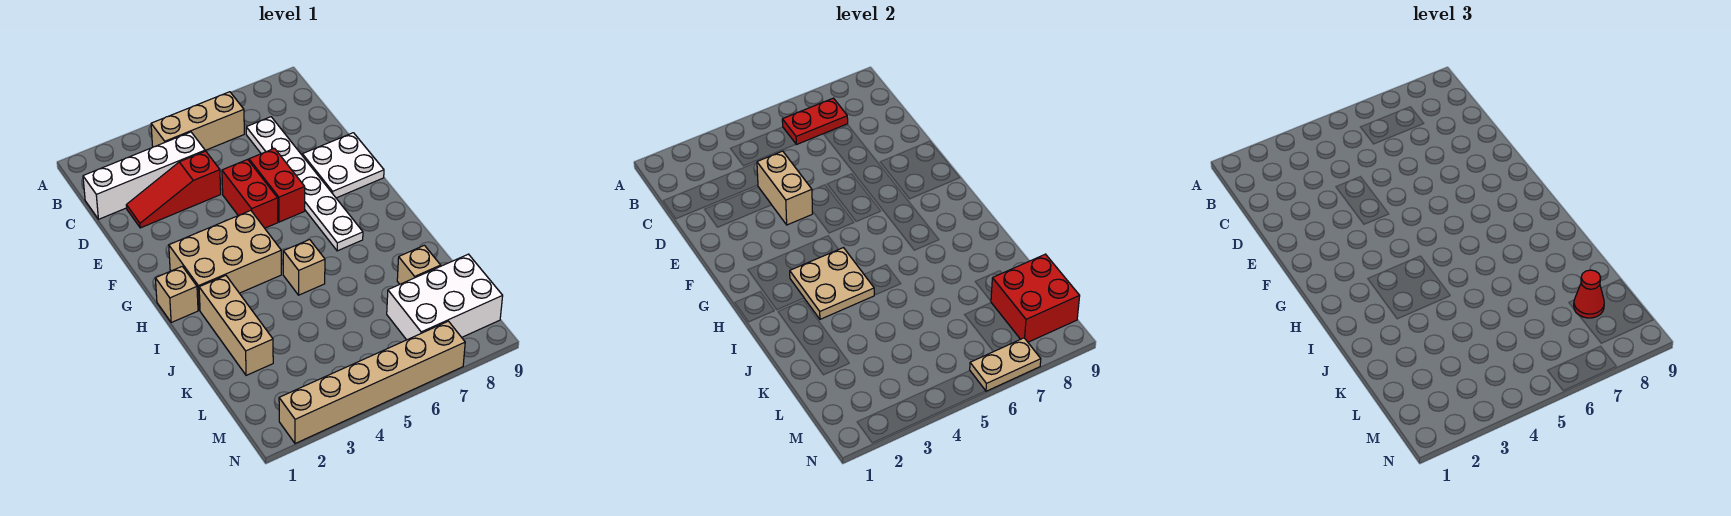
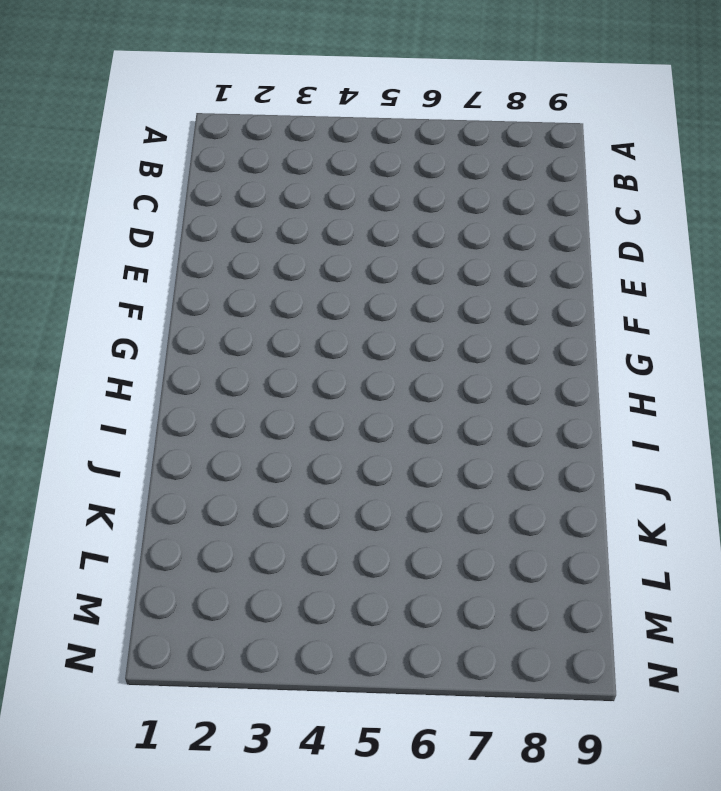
none -> tan 1x3 brick [151,92,244,150]
none -> white 1x4 brick [83,132,205,219]
none -> white 1x6 plate [246,117,363,251]

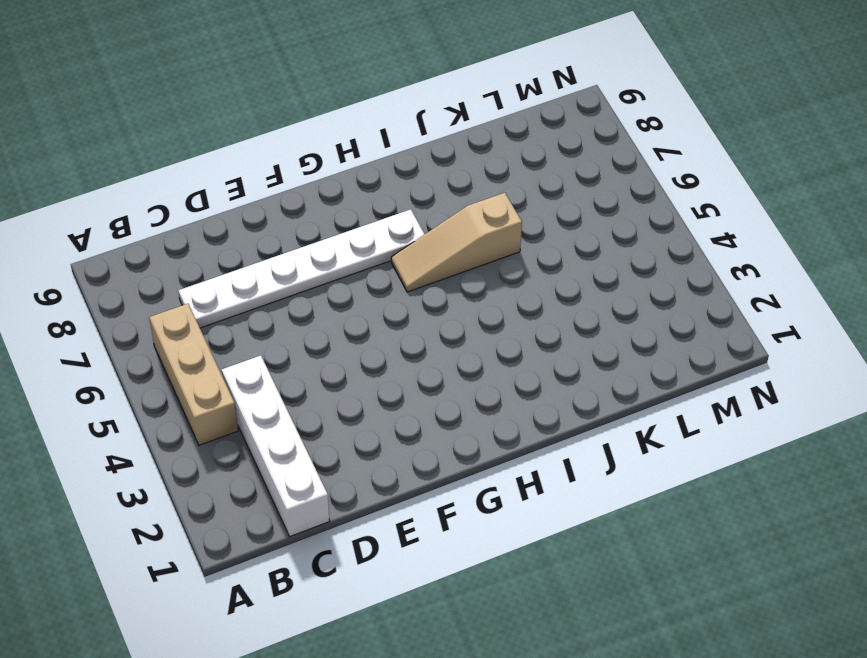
tan 1x3 slope [391,193,522,292] -> none
none -> red 1x3 slope [126,151,221,228]
none -> red 1x2 brick [222,159,278,228]
none -> red 1x2 brick [249,148,305,222]

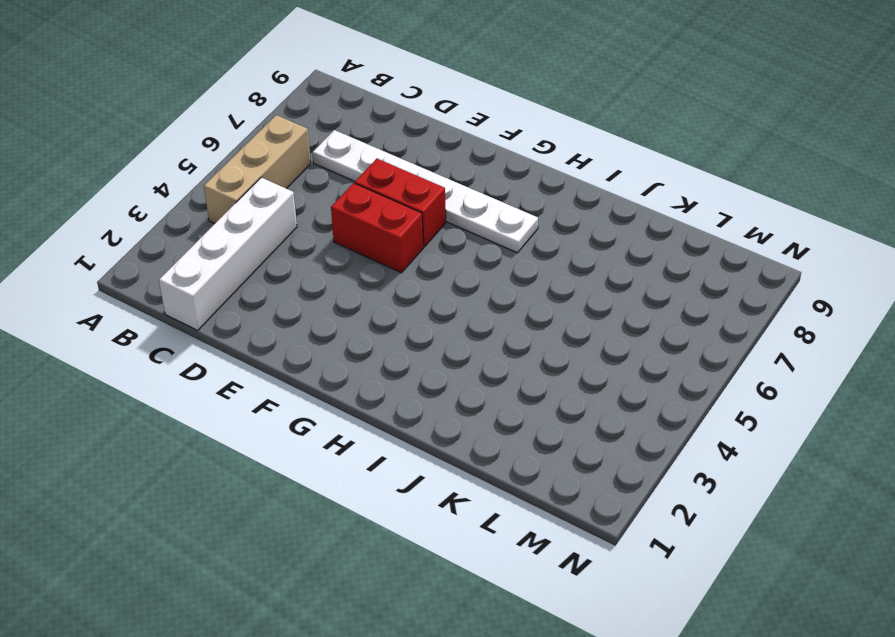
none -> red 1x3 slope [126,151,221,228]
none -> white 2x2 plate [302,133,384,198]
none -> tan 2x3 brick [169,210,281,310]

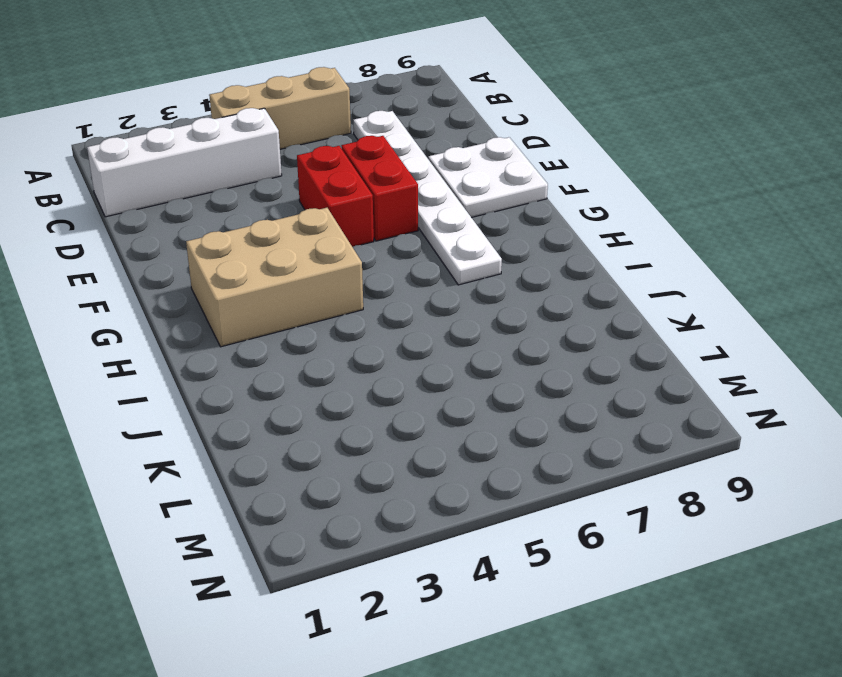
none -> red 1x3 slope [126,151,221,228]
none -> tan 1x1 brick [155,266,198,322]
none -> tan 1x3 brick [199,276,273,375]

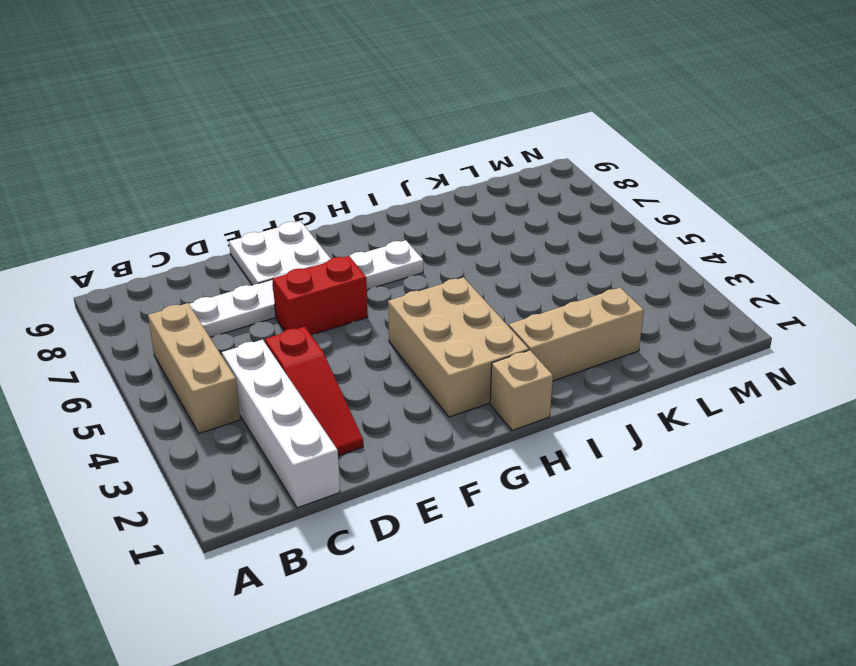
none -> red 1x2 brick [222,159,278,228]
none -> tan 1x1 brick [283,240,325,295]
none -> tan 1x1 brick [397,245,441,284]

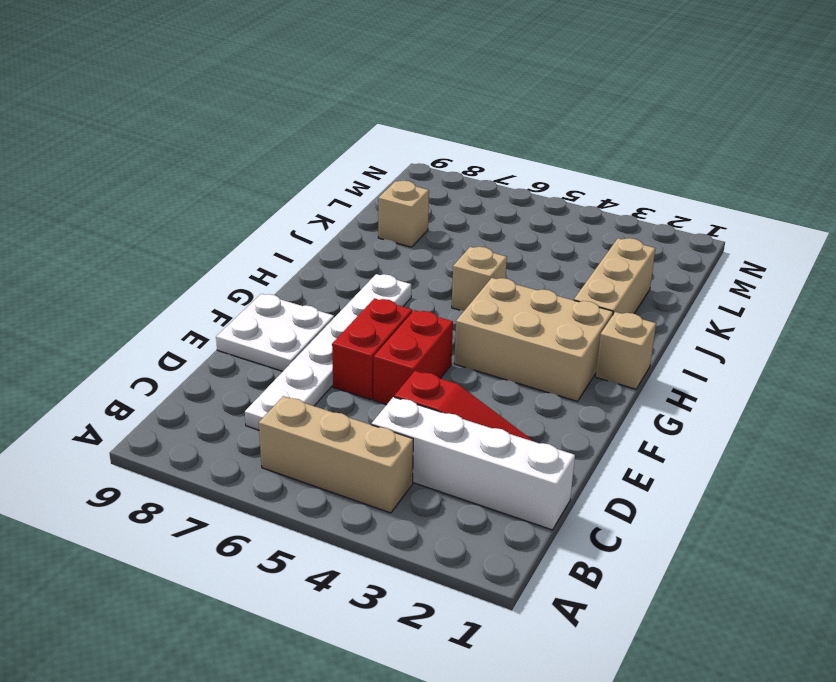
none -> white 2x3 brick [387,254,503,340]
none -> tan 1x6 brick [279,321,465,444]
none -> red 1x2 plate [782,98,848,145]

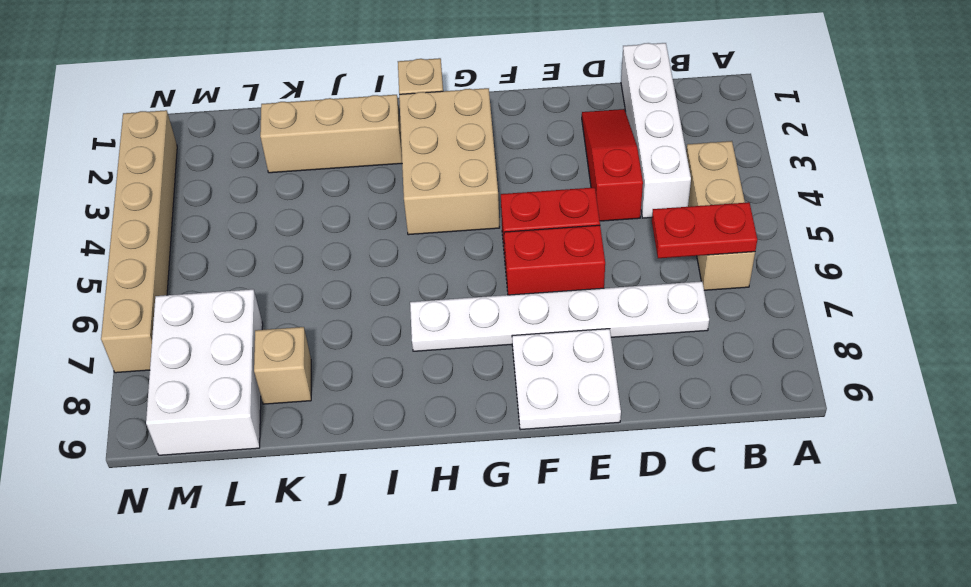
red 1x2 plate [652,202,757,258] -> red 1x2 plate turned to [782,98,848,145]
none -> tan 1x1 brick [283,240,325,295]
none -> tan 1x2 brick [757,151,813,225]
none -> tan 2x2 plate [790,248,874,319]

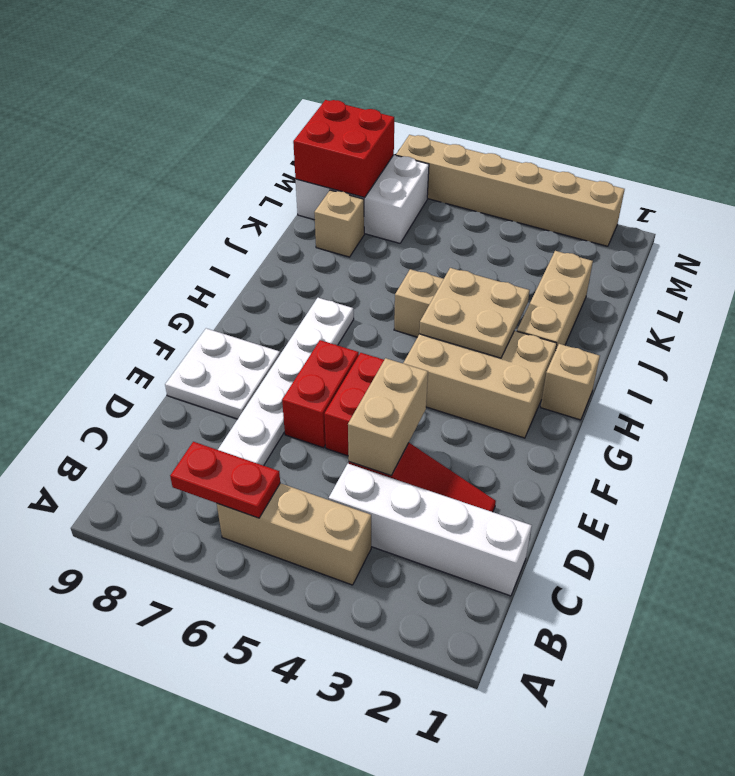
none -> tan 1x2 plate [970,338,1041,391]
none -> red 1x1 cone [1574,270,1604,318]

